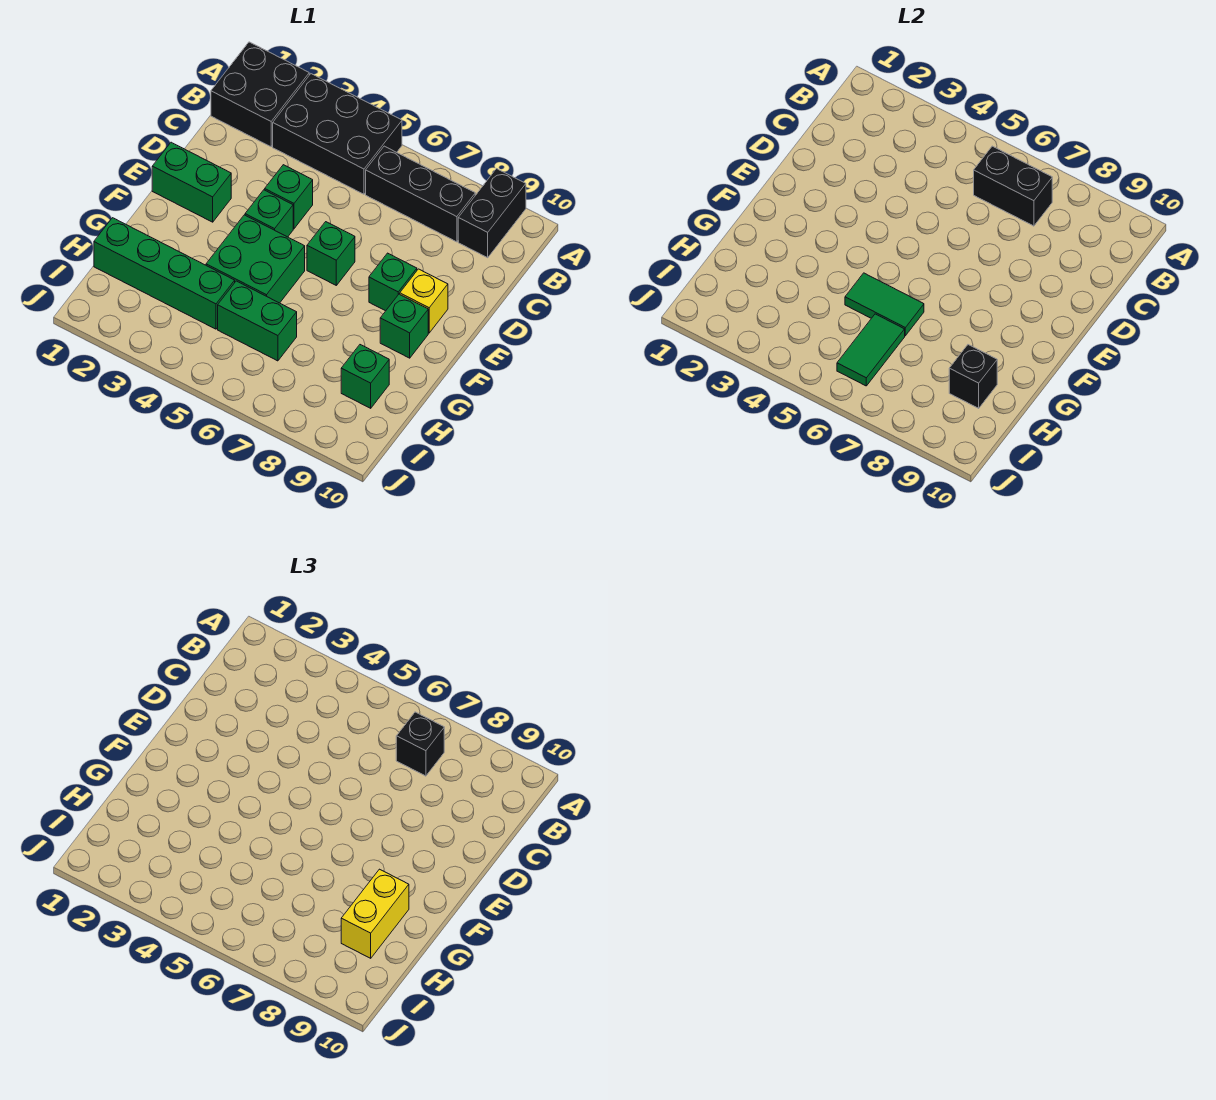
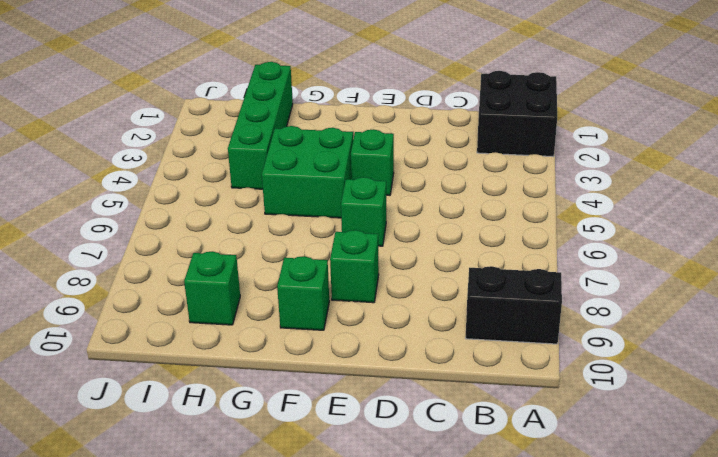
none -> black 2x3 brick [273,74,402,194]
none -> black 1x3 brick [366,146,475,242]
none -> green 1x1 brick [265,165,313,229]

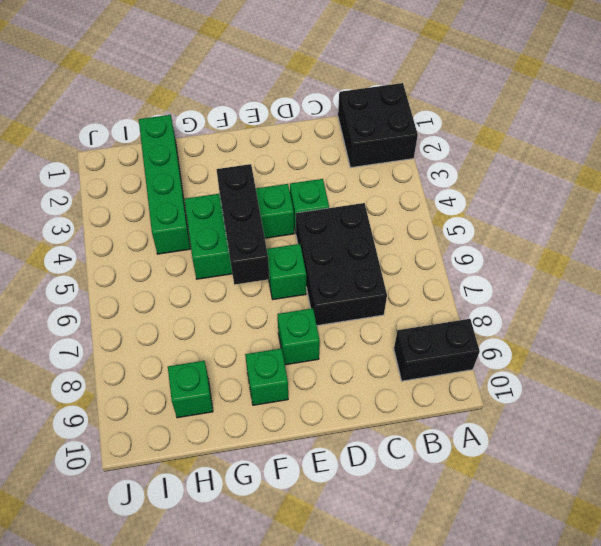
black 2x3 brick [296,203,387,326] -> black 2x3 brick moved to [273,74,402,194]
black 1x3 brick [216,164,269,285] -> black 1x3 brick moved to [366,146,475,242]
none -> green 1x2 brick [152,142,231,222]
none -> yellow 1x1 brick [400,269,448,333]
none -> green 1x2 brick [218,281,297,361]

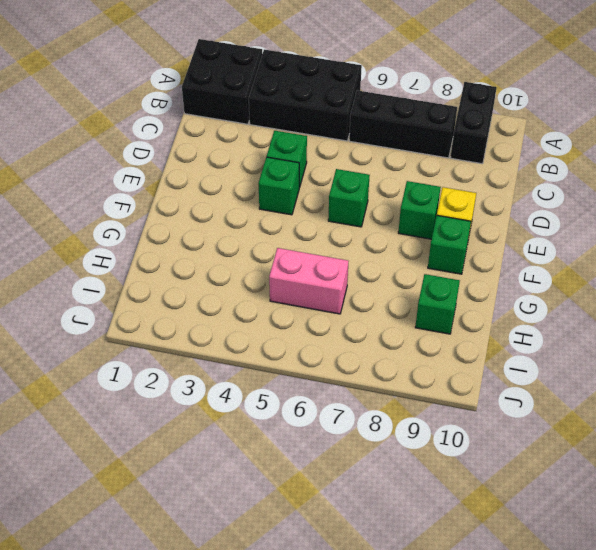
pink 1x2 brick [269,248,348,314] -> green 1x2 brick [218,281,297,361]
none -> green 1x2 brick [152,142,231,222]
none -> green 2x2 brick [206,215,305,303]
none -> green 1x4 brick [94,218,235,329]

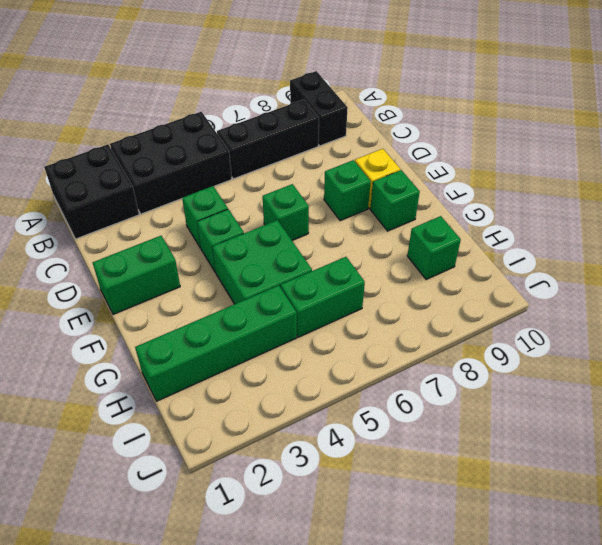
none -> black 1x2 brick [974,146,1052,226]
none -> green 1x2 tile [845,273,924,336]
none -> green 1x2 tile [837,314,905,386]

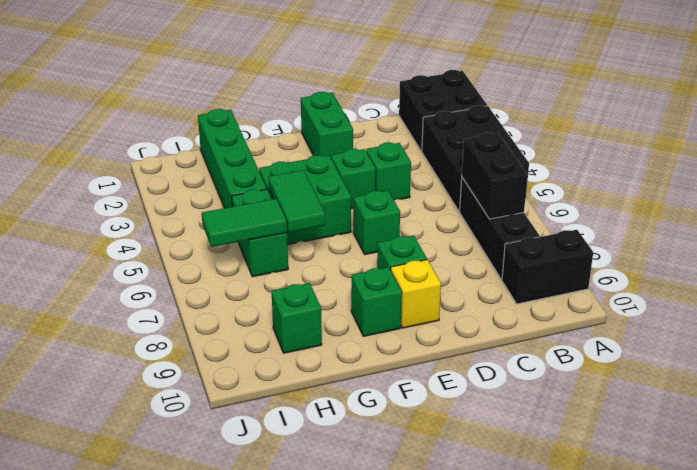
none -> black 1x1 brick [949,345,997,408]
none -> black 1x1 brick [396,712,444,776]
none -> yellow 1x2 brick [341,869,409,958]

